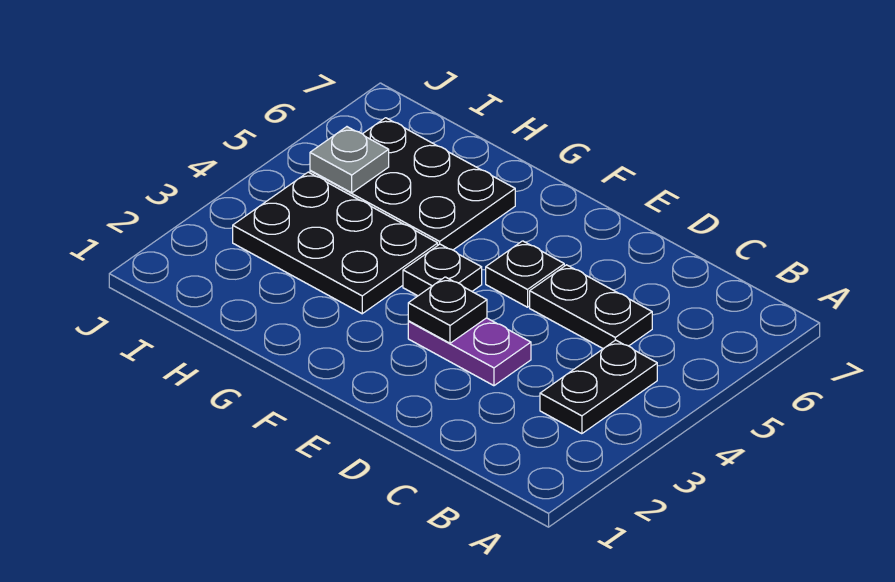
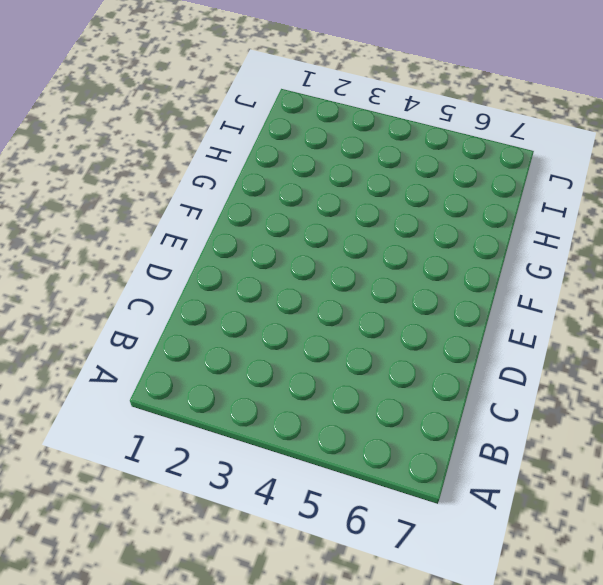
none -> black 1x2 plate [540,340,657,434]
none -> black 1x2 plate [530,265,652,349]

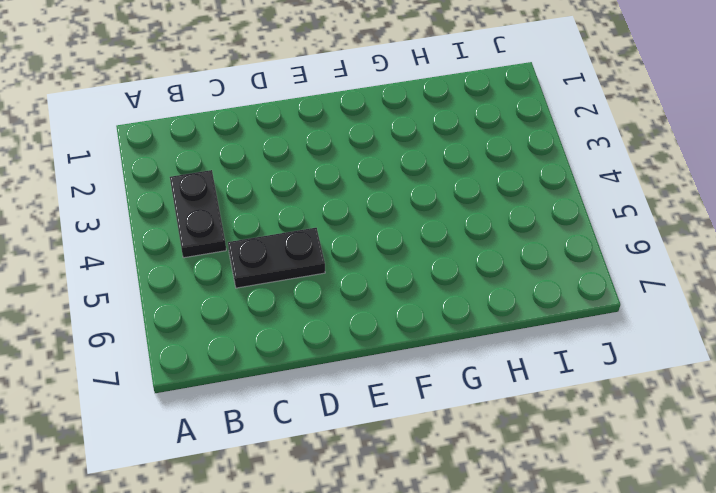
none -> purple 1x2 plate [408,318,531,386]
none -> black 1x1 plate [486,241,564,307]

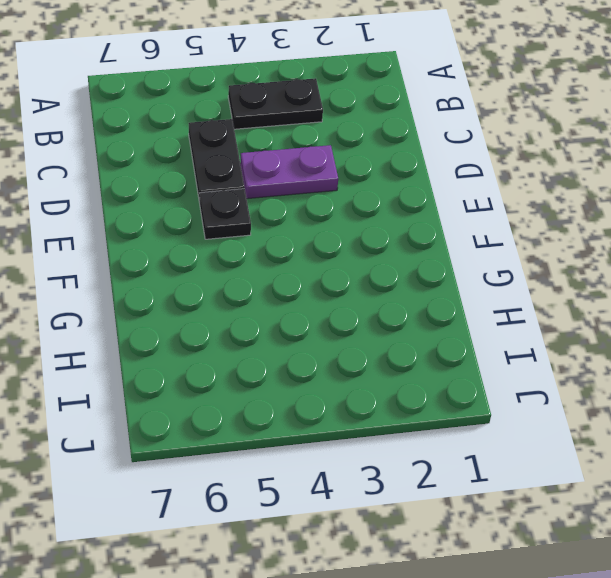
purple 1x2 plate [240,145,338,199] -> purple 1x2 plate turned to [408,318,531,386]
none -> black 1x1 plate [403,244,482,296]
none -> black 2x3 plate [233,172,438,314]

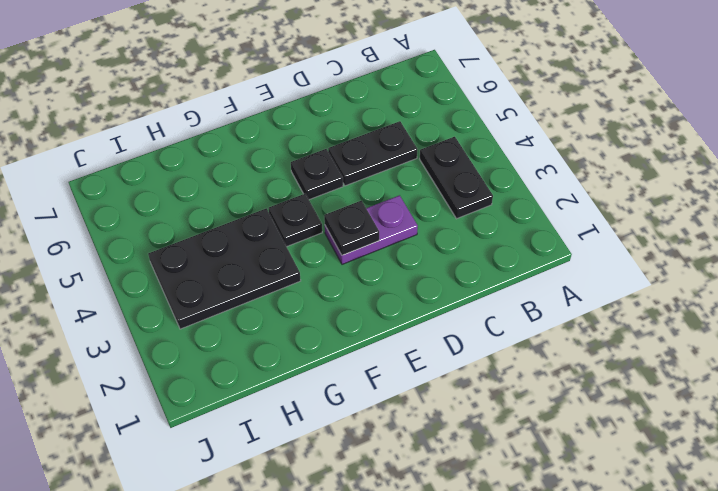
none -> black 2x3 plate [310,118,515,250]
none -> grey 1x1 plate [310,127,389,193]

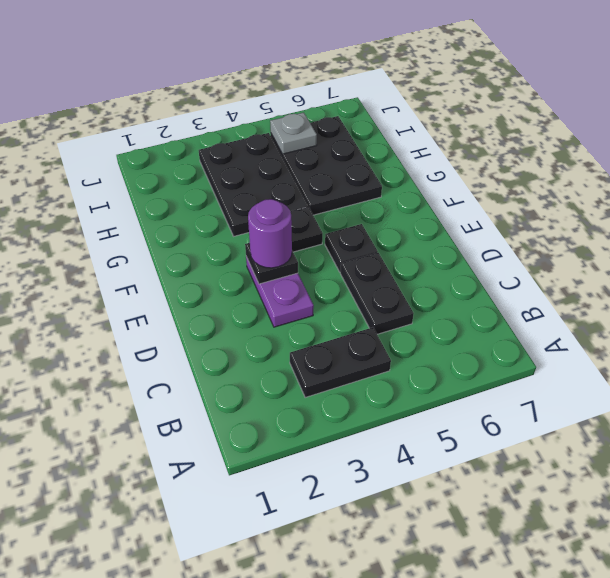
purple 1x1 round brick [248,199,292,268] -> none

